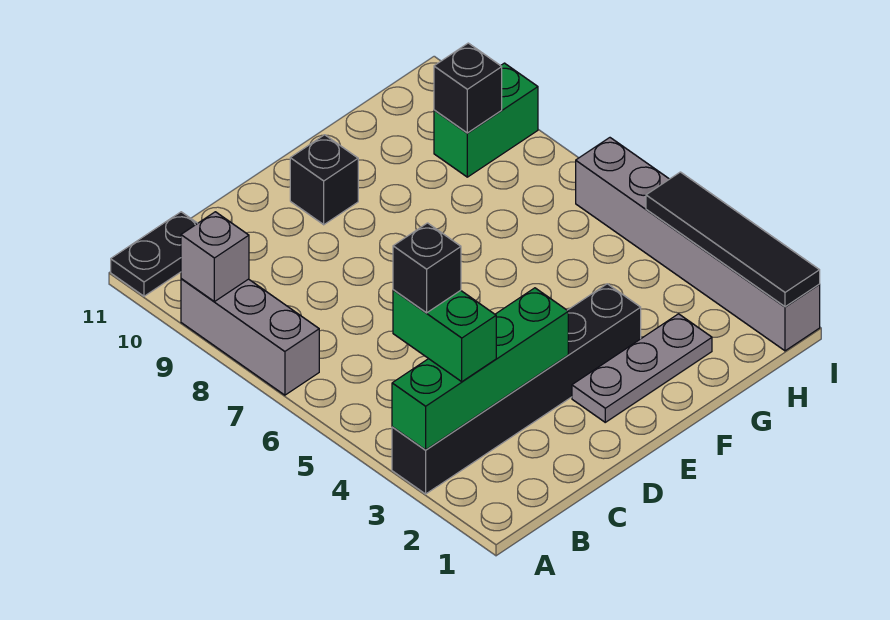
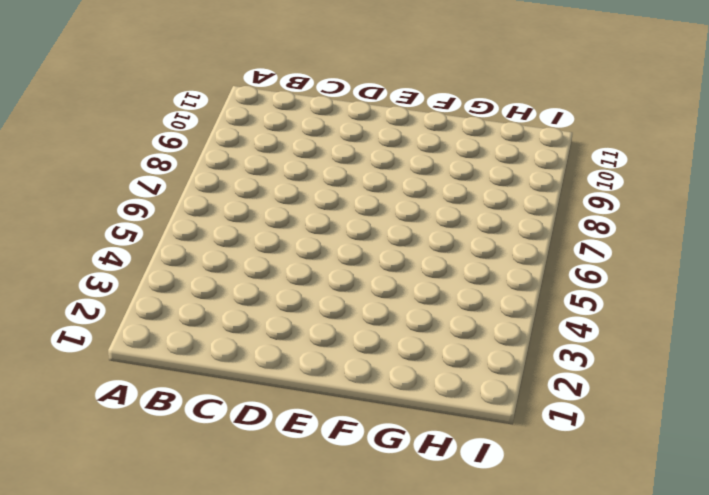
none -> black 1x6 brick [392,284,641,494]
none -> grey 1x3 brick [181,279,319,395]
none -> black 1x2 plate [111,212,197,296]

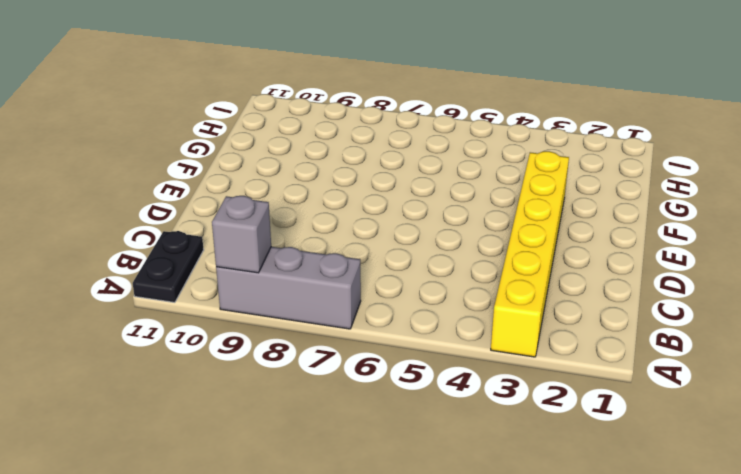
yellow 1x6 brick [491,151,569,357] -> black 1x6 brick [392,284,641,494]
none -> grey 1x3 plate [572,314,712,422]
none -> black 1x1 brick [290,135,358,225]
none -> green 1x2 brick [434,63,538,177]

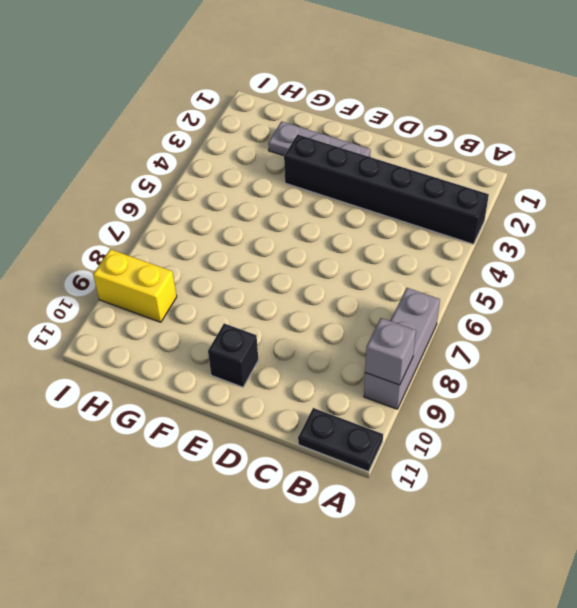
yellow 1x2 brick [93,249,177,322] -> green 1x2 brick [434,63,538,177]
none -> grey 1x6 brick [576,138,820,351]
none -> green 1x4 brick [392,288,568,450]
none -> black 1x1 brick [434,43,502,133]

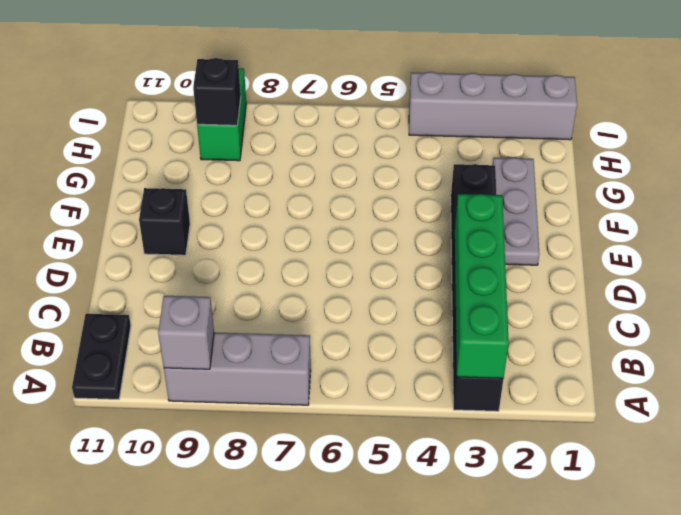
grey 1x4 brick [409,72,577,140] -> grey 1x6 brick [576,138,820,351]
none -> black 1x4 tile [646,172,820,307]
none -> green 1x2 brick [393,290,496,382]
none -> black 1x1 brick [393,223,461,313]

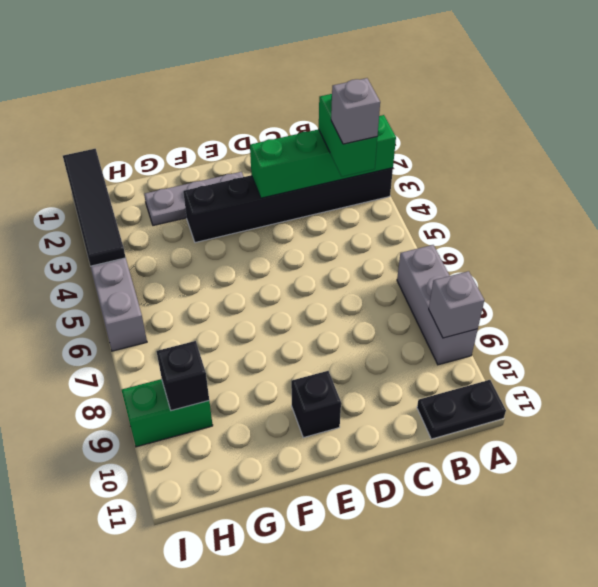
grey 1x1 brick [331,78,380,144] -> black 1x1 brick [393,223,461,313]

